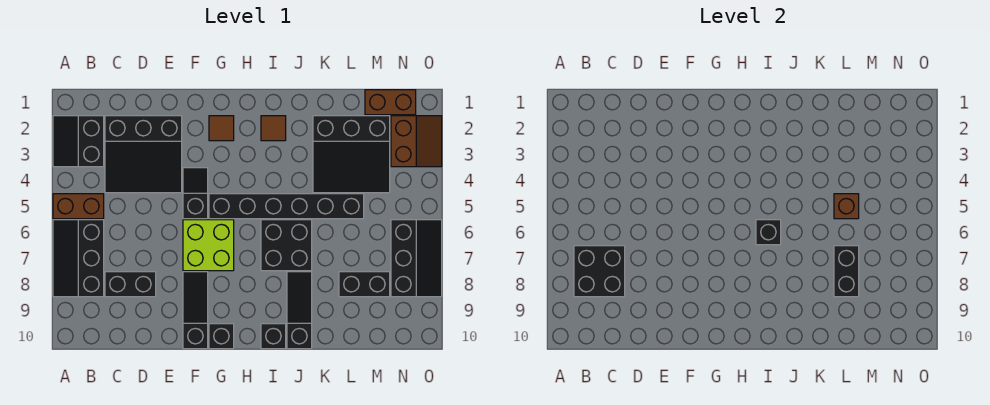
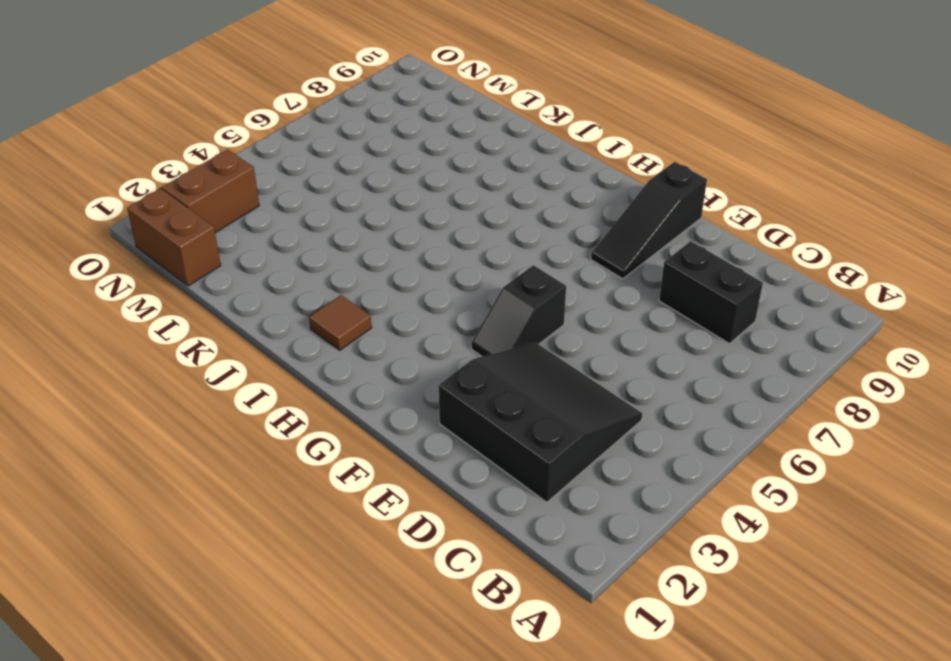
none -> black 2x2 slope [53,116,104,167]
none -> brown 1x2 brick [53,194,104,219]
none -> black 2x3 slope [53,220,104,297]

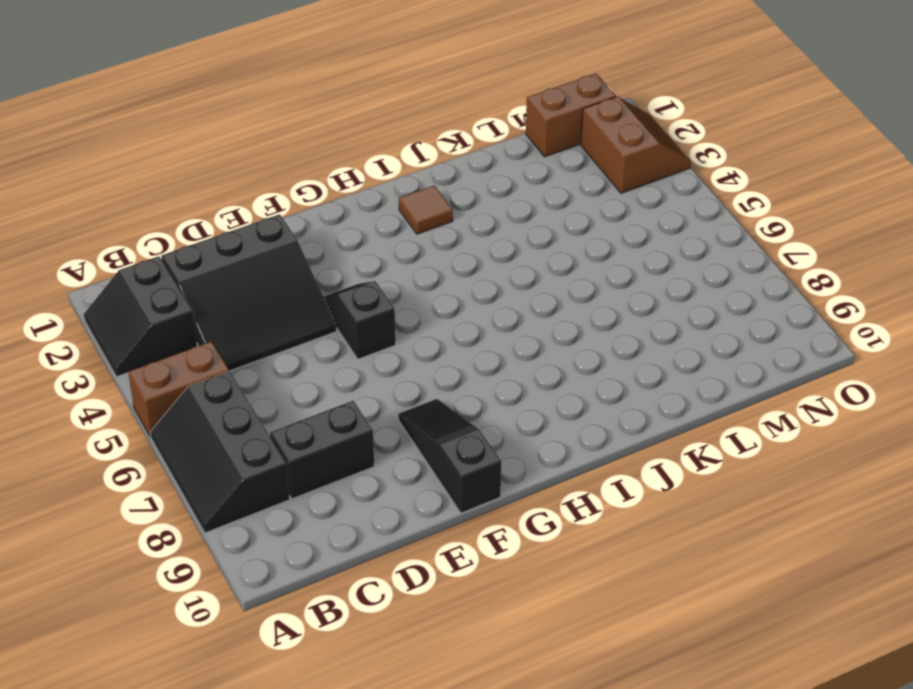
none -> lime 2x2 brick [183,220,234,271]
none -> brown 1x1 tile [209,116,234,141]
none -> black 1x6 brick [209,194,364,219]

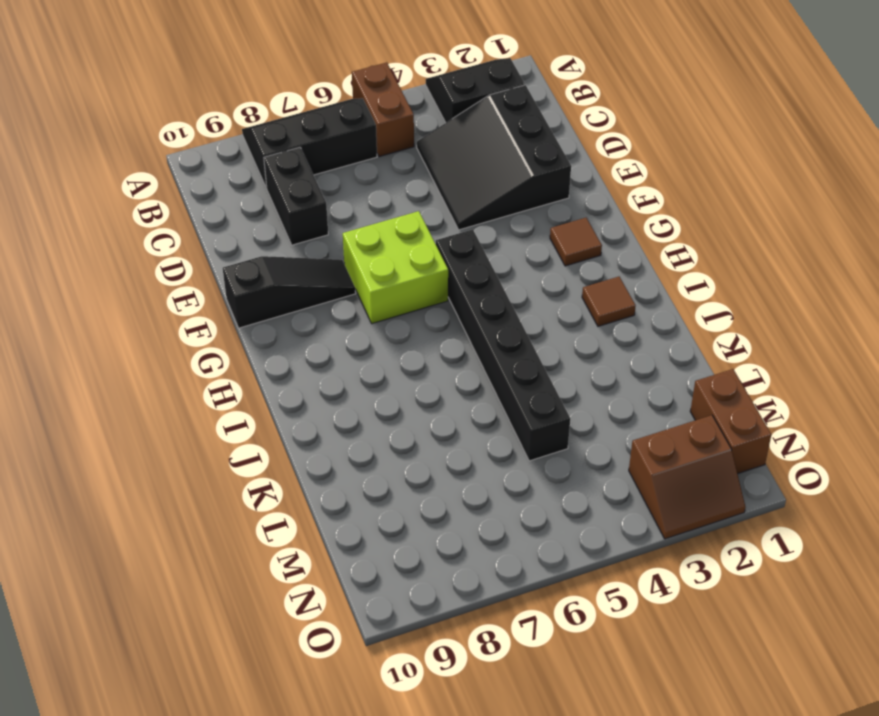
none -> black 1x2 slope [183,168,208,219]
none -> black 1x1 brick [209,324,234,349]
none -> black 2x2 brick [261,220,312,271]

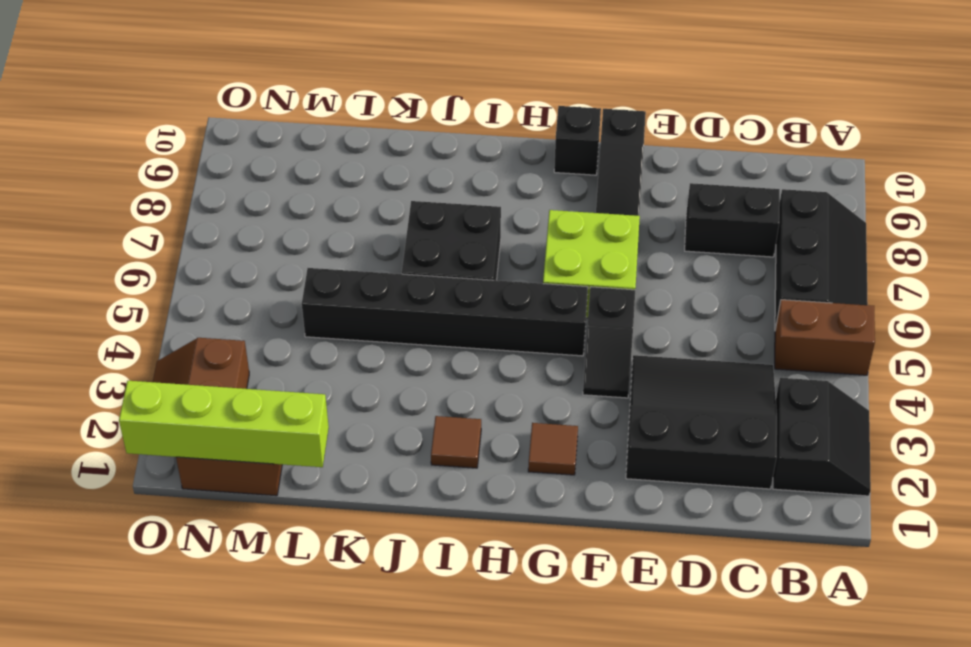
lime 1x4 brick [119,381,329,467] -> none
none -> black 1x1 brick [261,324,286,349]
none -> black 1x3 slope [287,272,312,349]
none -> black 3x3 slope [313,116,390,193]

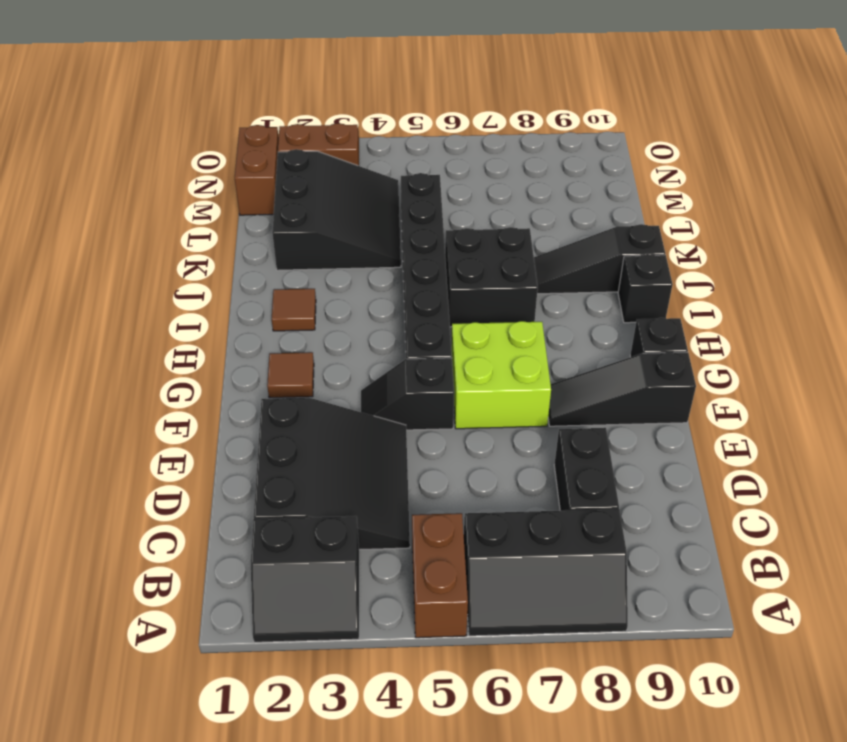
none -> black 1x2 brick [339,272,390,297]
none -> black 2x3 slope [391,220,442,297]
none -> black 2x2 brick [574,246,625,297]

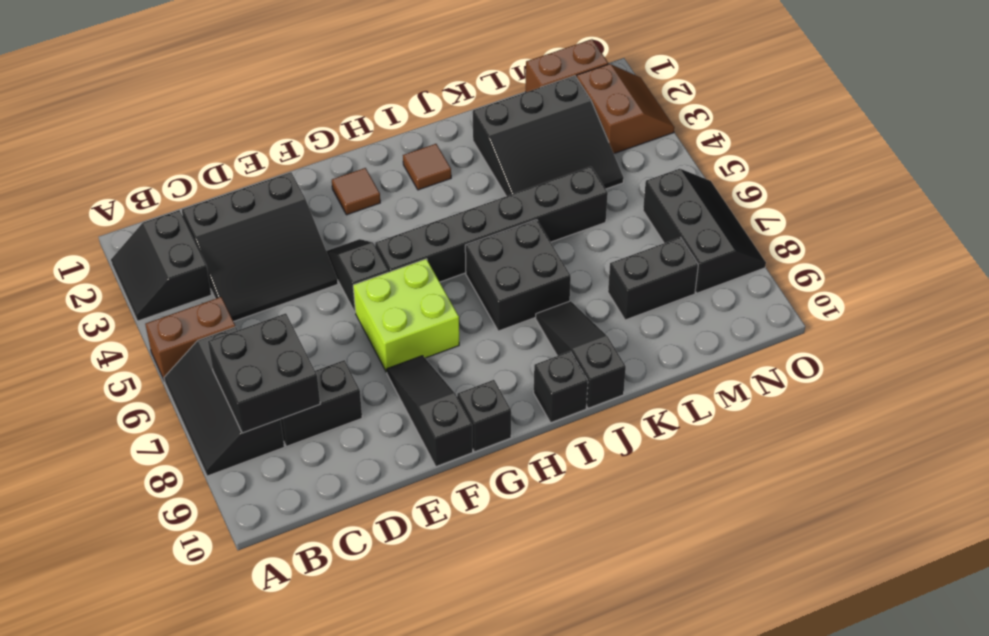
none -> black 1x1 brick [756,220,781,245]
none -> brown 1x1 brick [834,194,859,219]
none -> black 1x2 brick [834,246,859,297]

